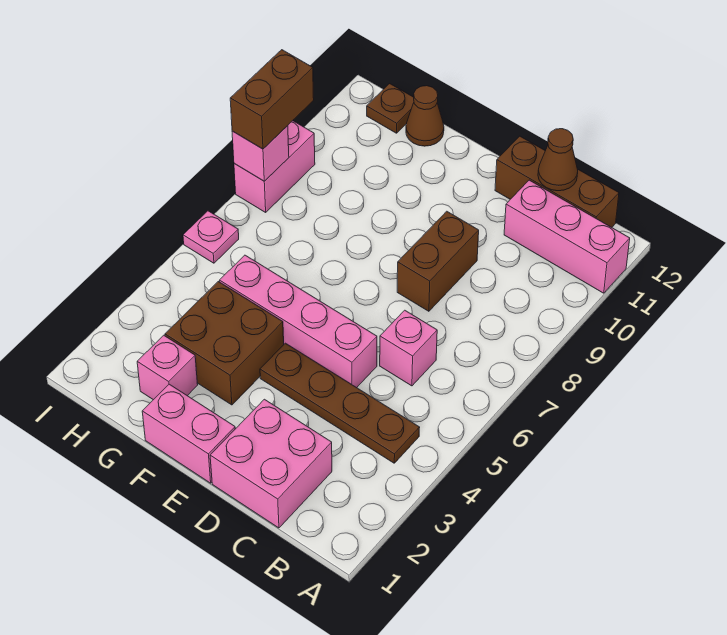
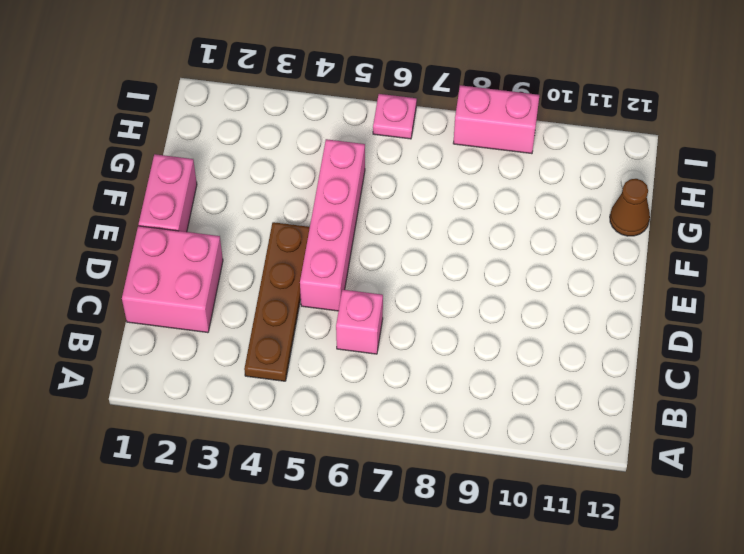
none -> pink 1x3 brick [504,180,630,293]
none -> brown 1x3 brick [495,136,619,227]
none -> brown 1x2 brick [397,211,479,311]

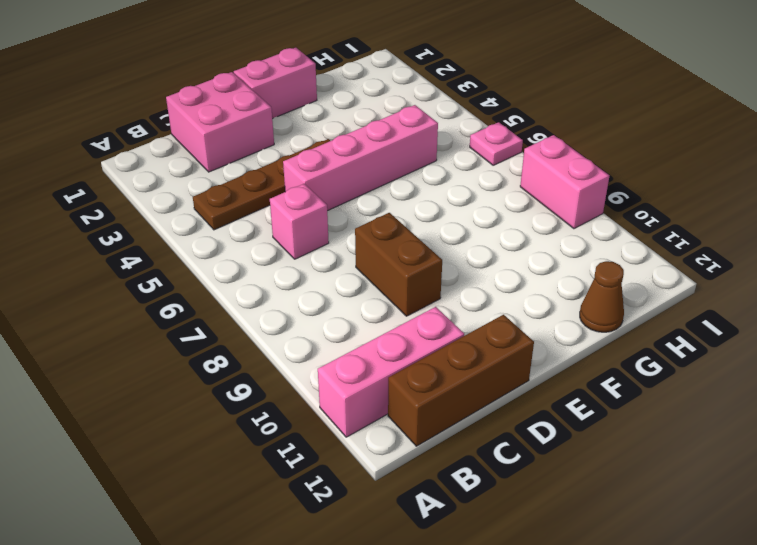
none -> brown 2x2 brick [165,282,284,405]
none -> pink 1x1 brick [137,335,198,400]
none -> brown 1x1 plate [367,84,414,133]

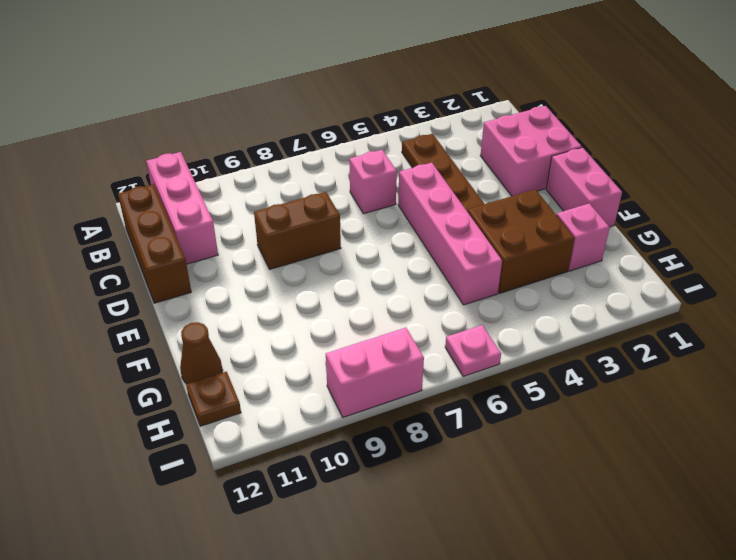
none -> brown 1x1 cone [538,129,578,191]
none -> pink 1x1 brick [232,126,289,181]
none -> brown 1x2 brick [230,50,314,149]

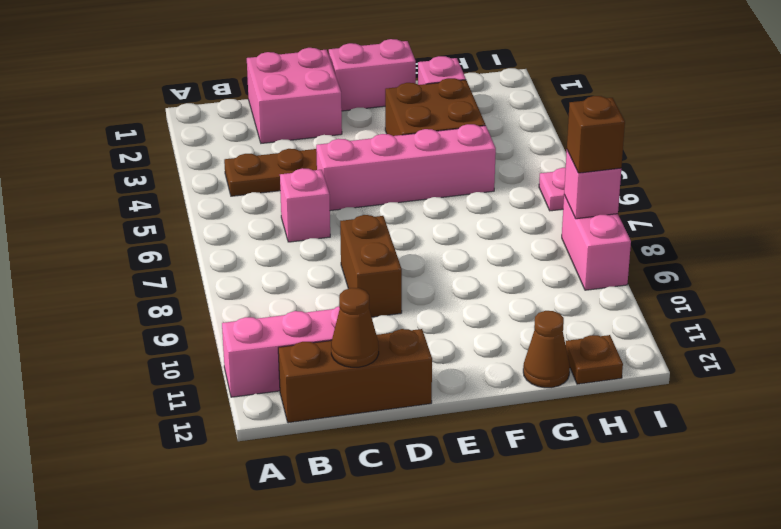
brown 1x1 brick [567,96,625,173] -> brown 1x2 brick [230,50,314,149]

